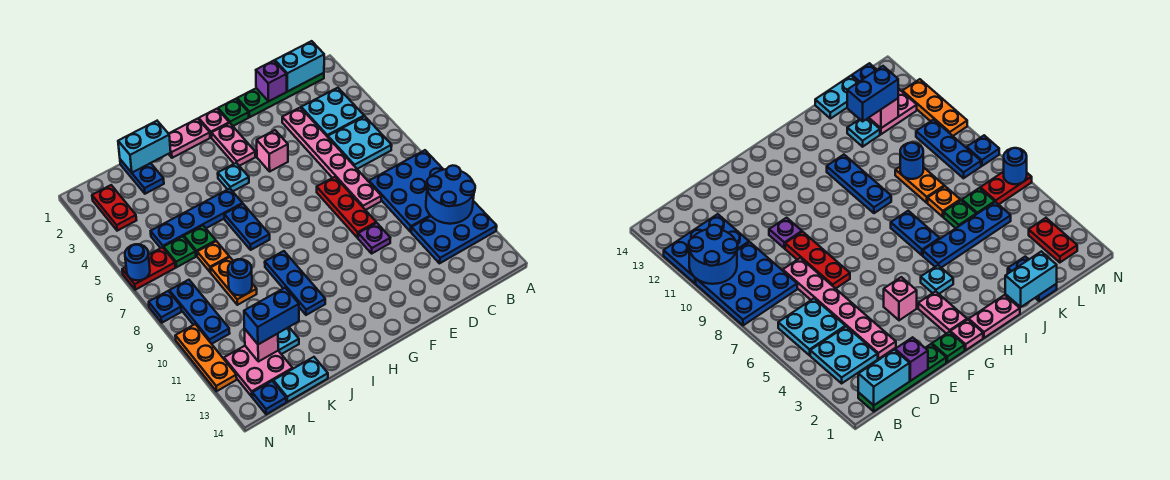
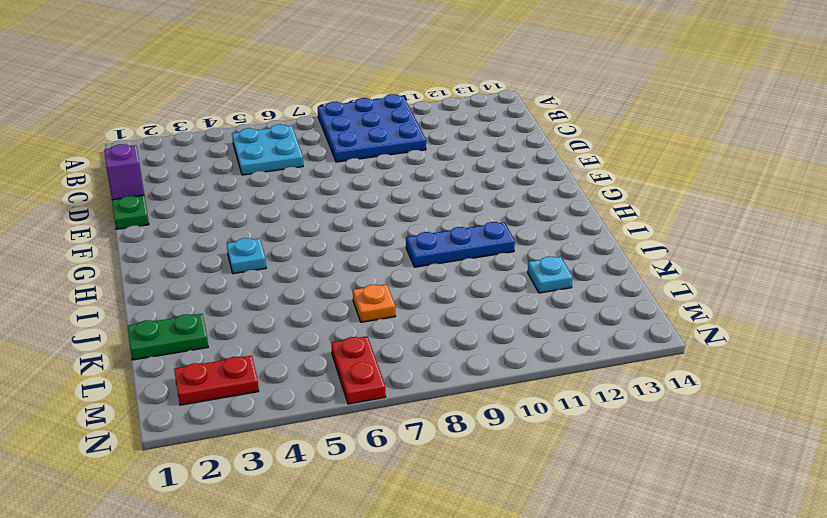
green 1x2 plate [127,314,208,360] -> blue 1x2 plate [120,159,164,194]
none -> blue 2x3 plate [411,201,497,263]
none -> cyan 2x2 plate [301,88,364,137]
none -> pink 1x6 plate [282,108,381,210]
none -> red 1x3 plate [317,177,376,238]

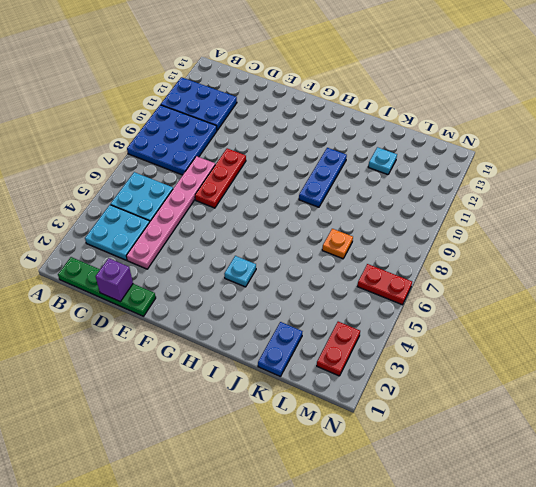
none -> purple 1x1 plate [358,223,390,253]
none -> green 1x1 plate [218,99,249,126]
none -> pink 1x1 brick [257,130,288,171]
none -> pink 1x1 plate [199,109,229,137]

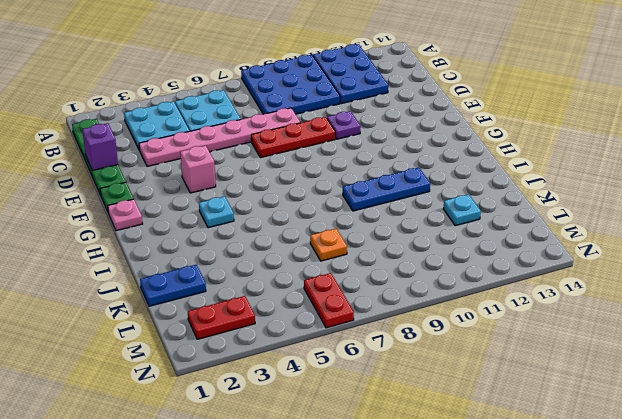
none -> pink 1x2 plate [211,123,255,166]
none -> pink 1x2 plate [169,119,210,158]
none -> blue 1x4 plate [151,189,243,248]
none -> blue 1x2 plate [224,204,270,250]

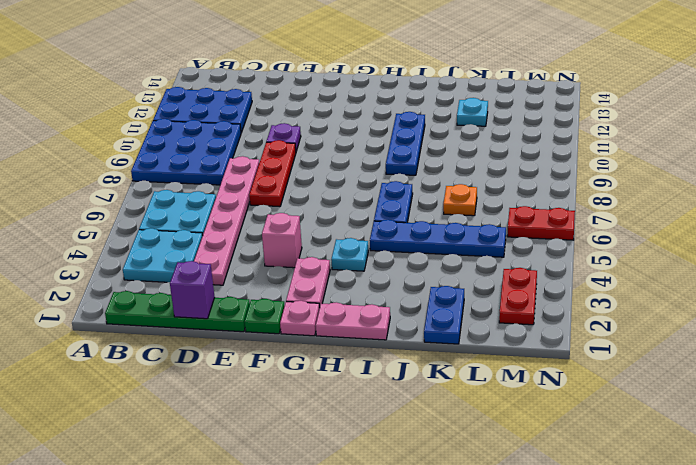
none -> green 1x1 plate [184,226,216,256]
none -> orange 1x2 plate [211,257,257,305]
none -> cyan 1x2 plate [273,357,328,402]
none -> green 1x1 plate [164,236,196,267]

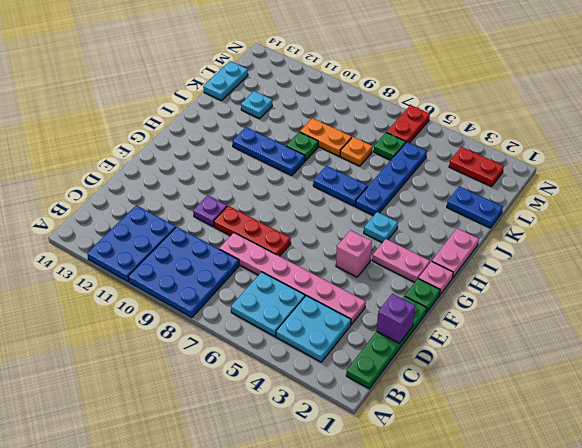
green 1x1 plate [286,132,318,161] -> green 1x1 plate moved to [184,226,216,256]
none -> pink 2x2 plate [224,346,293,396]
none -> blue 1x3 plate [169,280,230,344]
none -> blue 1x1 plate [252,381,286,414]
none -> blue 1x1 plate [149,291,181,323]

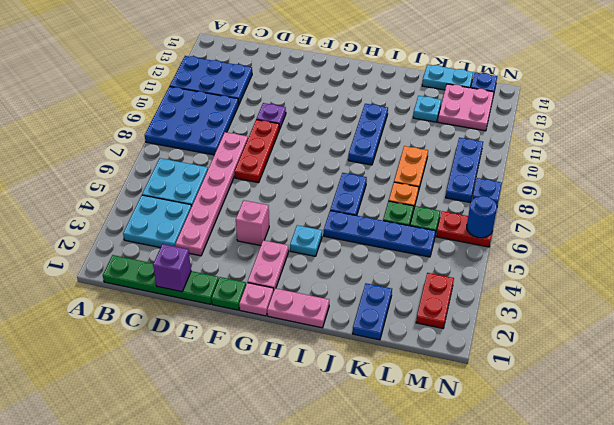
none -> orange 1x3 plate [175,324,237,391]
none -> blue 2x2 round brick [426,165,475,224]
none -> cyan 1x2 brick [275,41,324,92]
none -> cyan 1x2 brick [118,121,171,173]

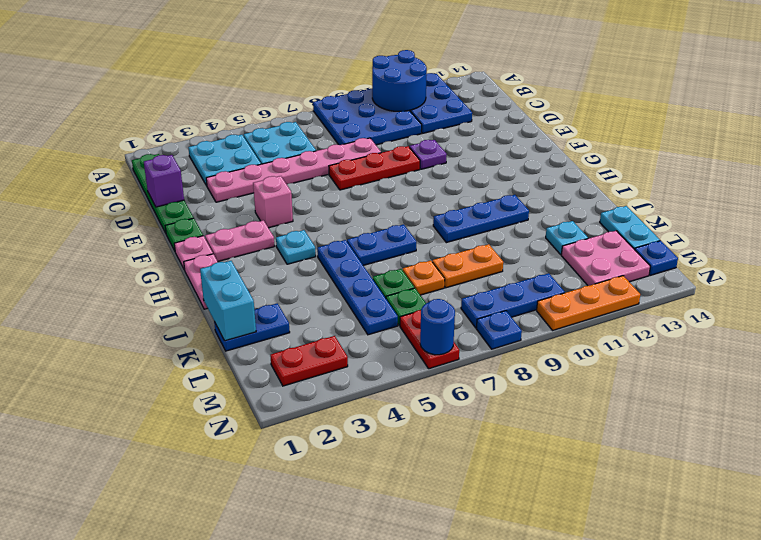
none -> cyan 1x2 brick [275,41,324,92]
none -> blue 1x1 round brick [228,259,252,296]
none -> pink 1x1 brick [244,329,278,362]
none -> blue 1x2 brick [244,288,299,344]

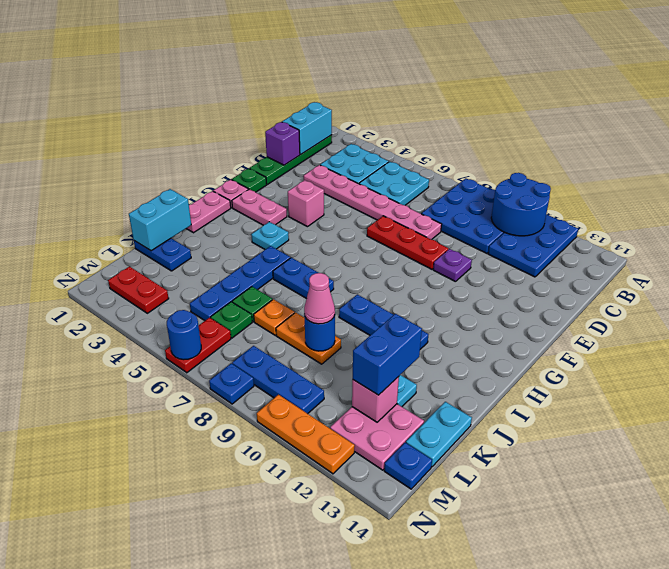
pink 1x1 cone [304,273,335,324] -> none

